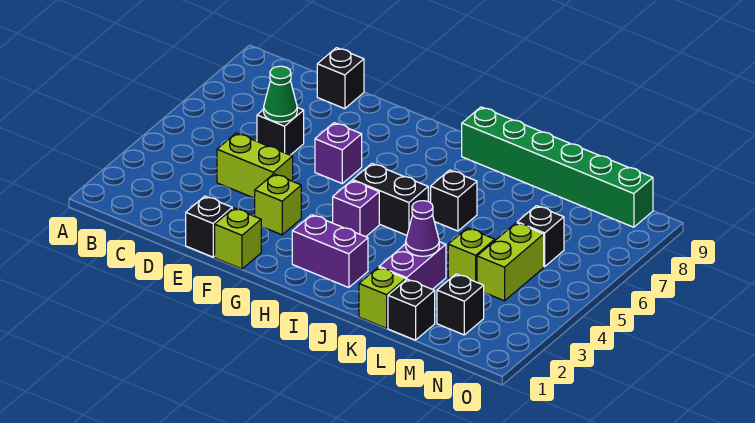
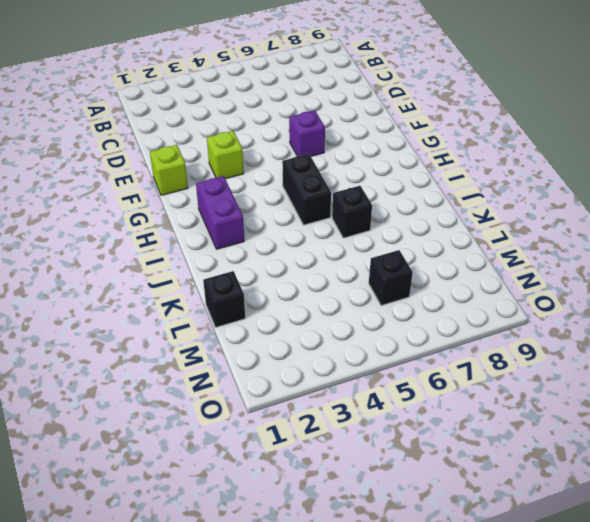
none -> lime 1x2 brick [217,133,293,198]
none -> black 1x1 brick [257,108,304,155]
none -> black 1x1 brick [317,48,364,109]

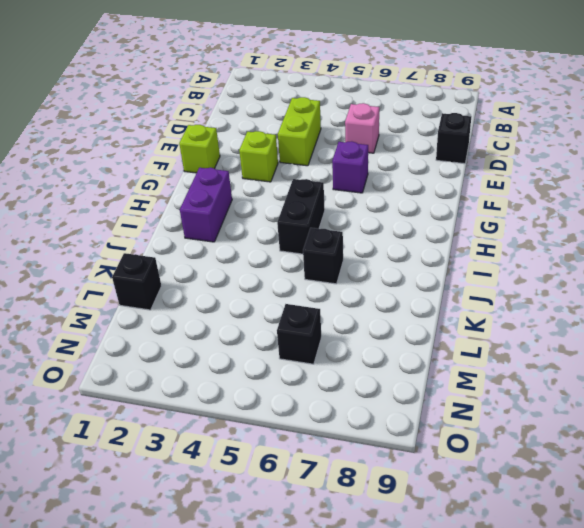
pink 1x1 brick [345,103,379,153] -> black 1x1 brick [257,108,304,155]
none -> black 1x1 brick [186,196,232,257]
none -> purple 1x1 brick [333,181,379,237]
none -> green 1x6 brick [462,107,653,227]

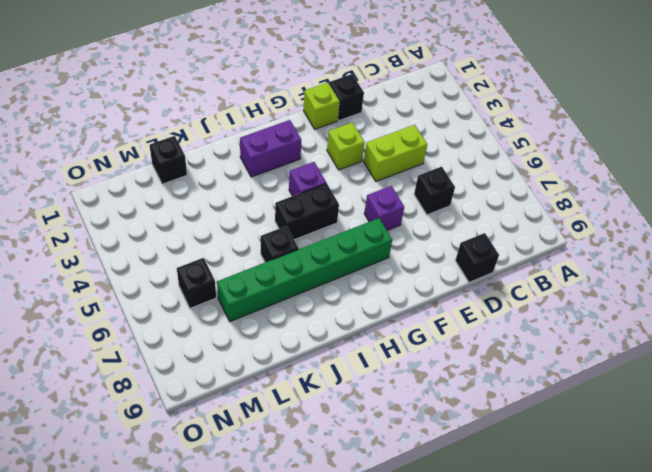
green 1x6 brick [217,218,392,322] -> green 1x6 brick moved to [462,107,653,227]
none -> lime 1x1 brick [359,267,406,328]
none -> purple 1x2 brick [379,242,446,289]
none -> lime 1x1 brick [448,228,495,282]

